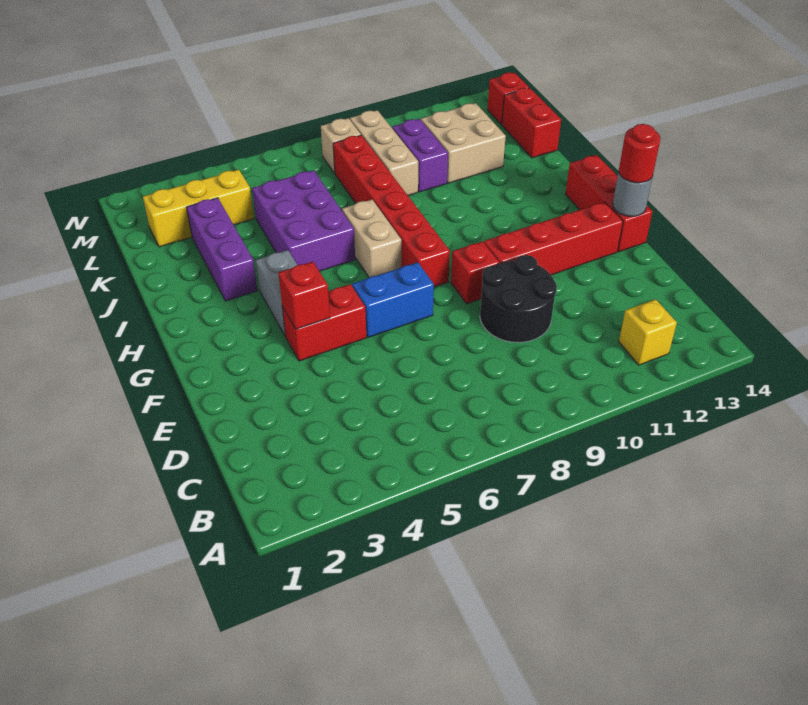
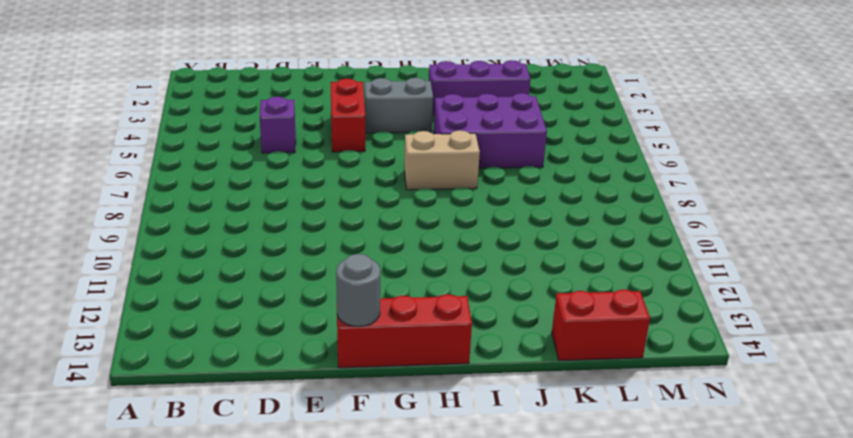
purple 1x1 brick [260,97,296,153] -> none
none -> yellow 1x1 brick [619,299,677,365]
none -> black 2x2 round brick [480,255,557,342]
none -> blue 1x2 brick [352,262,434,337]

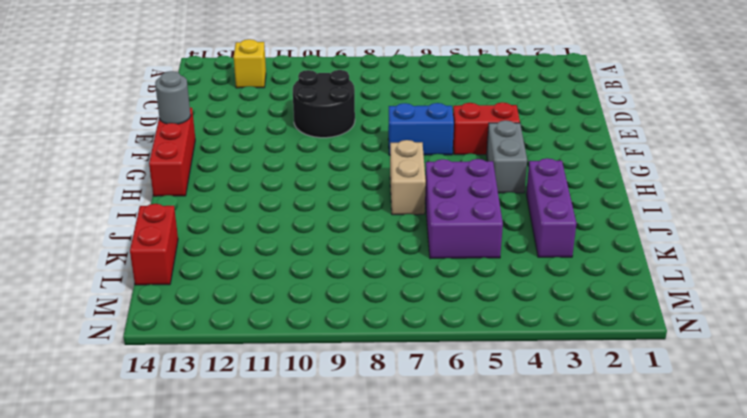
none -> red 1x1 brick [451,241,499,304]
none -> red 1x4 brick [484,202,623,275]
none -> red 1x6 brick [333,135,450,287]

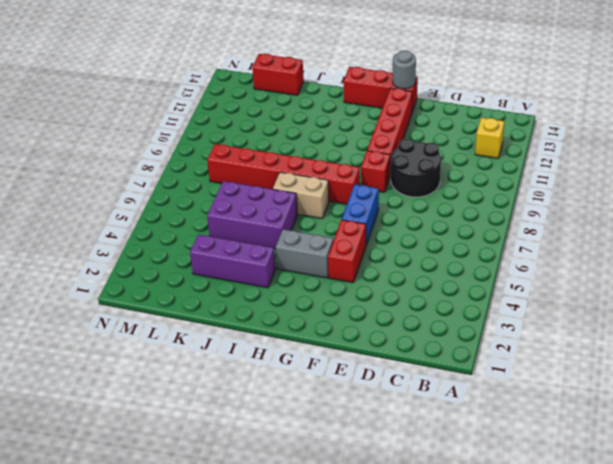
none -> tan 1x3 brick [350,110,418,195]
none -> purple 1x2 brick [392,119,448,192]
none -> tan 2x2 brick [421,103,506,183]

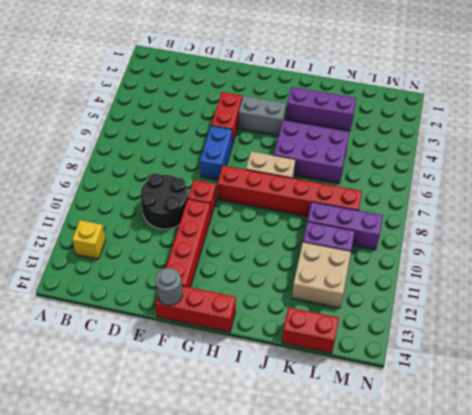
purple 1x3 brick [307,202,383,250] -> tan 1x3 brick [350,110,418,195]
none -> yellow 1x3 brick [143,170,254,247]
none -> tan 1x1 brick [321,118,361,173]
none -> red 1x1 brick [487,73,529,125]

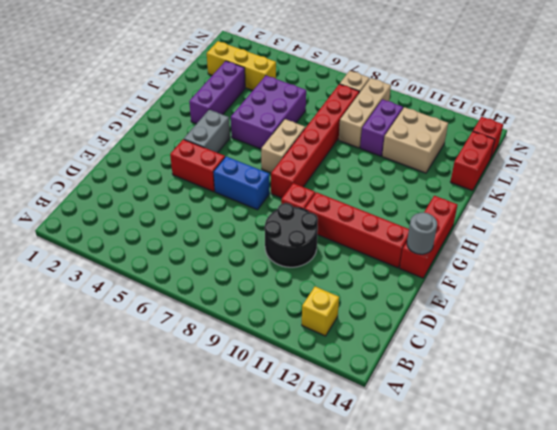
none -> red 1x1 brick [278,262,330,329]
none -> red 1x1 round brick [619,124,660,183]

